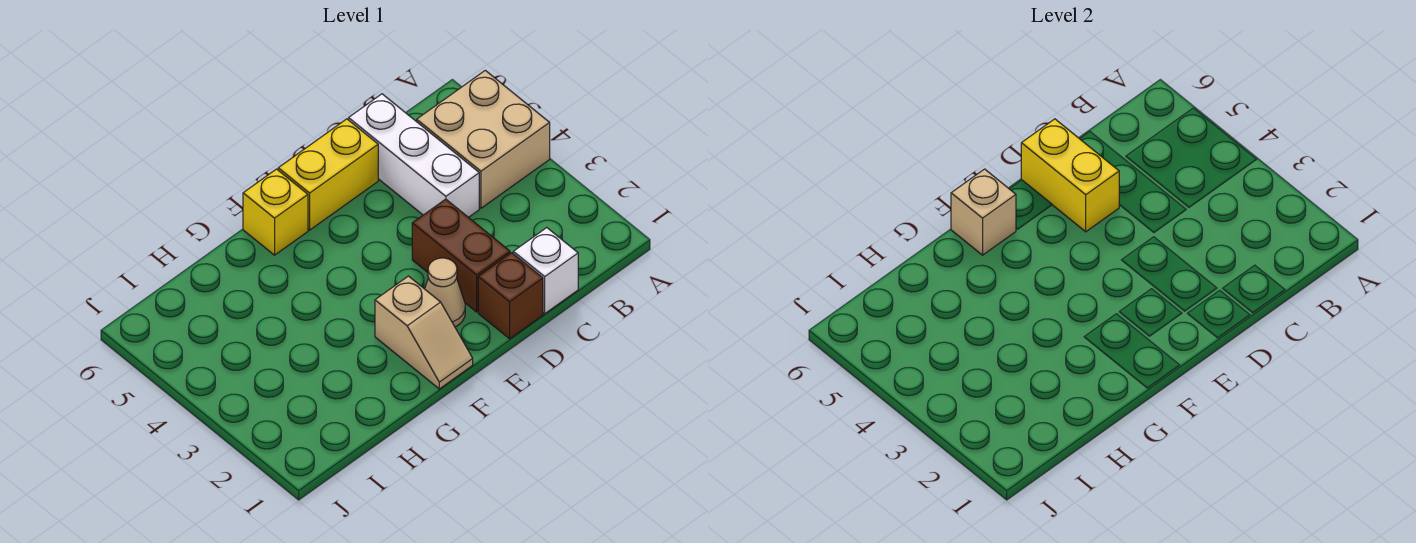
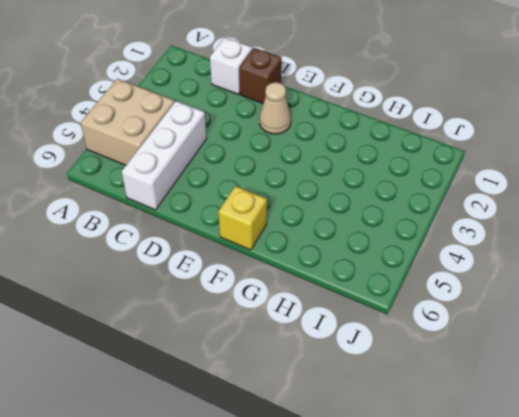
none -> brown 1x2 brick [412,199,510,312]
none -> yellow 1x2 brick [278,119,378,230]

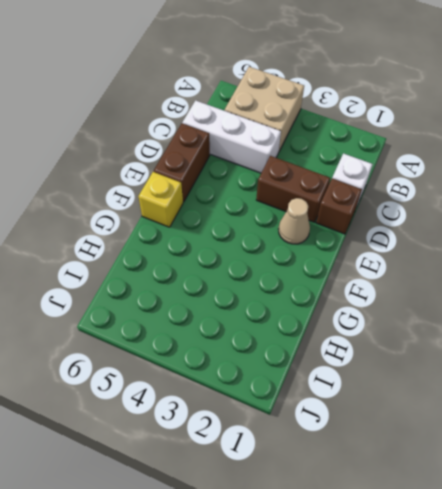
brown 1x2 brick [154,123,210,202] -> yellow 1x2 brick [278,119,378,230]
none -> tan 1x2 slope [375,276,473,389]
none -> yellow 1x2 brick [1021,119,1119,232]

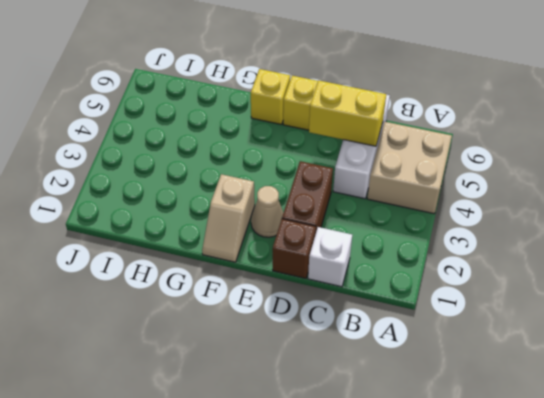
yellow 1x2 brick [309,80,386,146] -> yellow 1x2 brick turned to [1021,119,1119,232]
none -> tan 1x1 brick [951,169,1016,255]

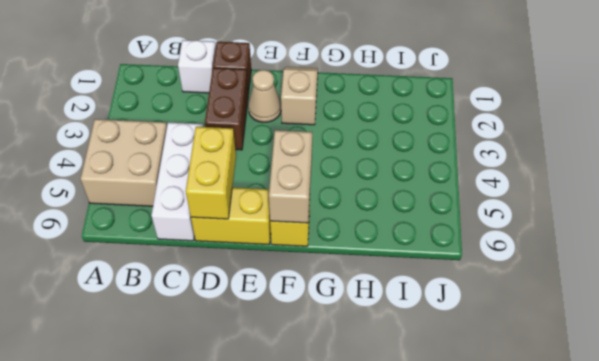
tan 1x2 brick [269,130,312,223] -> tan 1x1 brick [951,169,1016,255]

